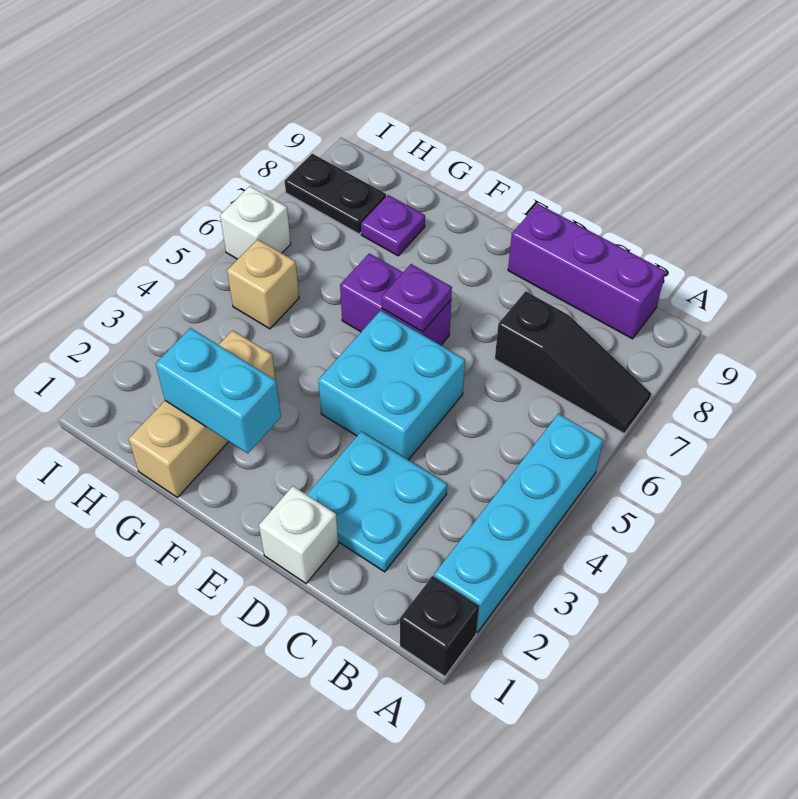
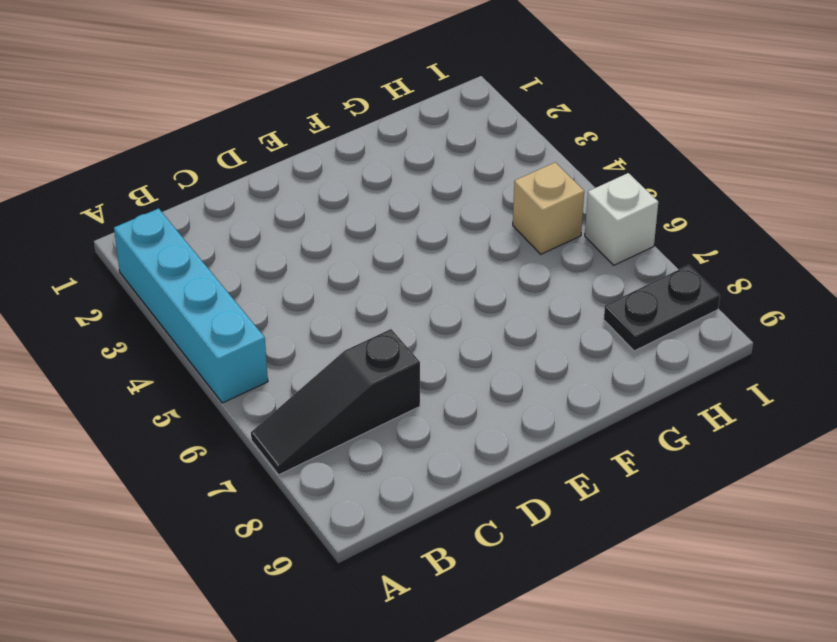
none -> black 1x1 brick [400,576,479,676]
none -> purple 1x3 brick [508,204,666,339]
none -> cyan 2x2 plate [307,431,447,572]

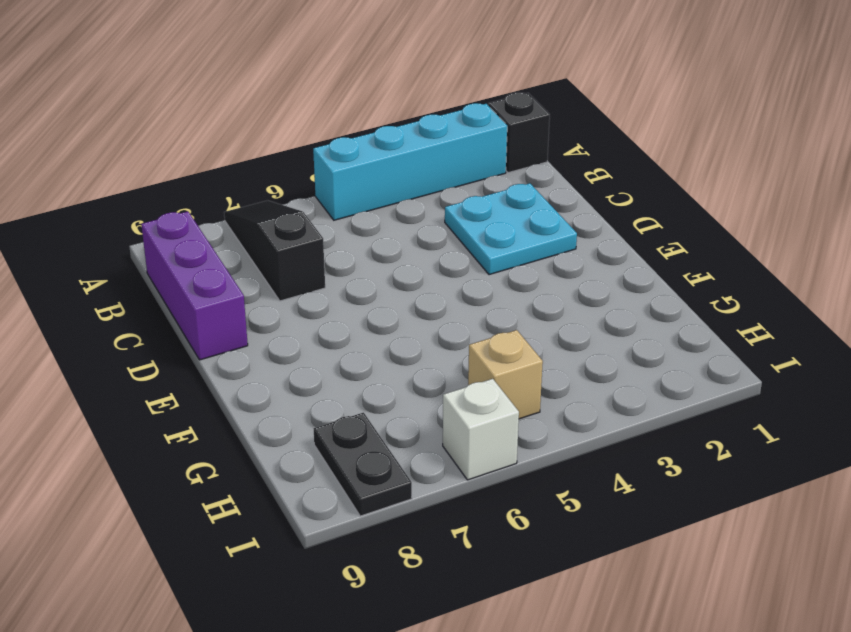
none -> white 1x1 brick [259,486,338,583]
none -> cyan 2x2 brick [318,311,465,460]
none -> purple 1x2 brick [340,253,451,345]

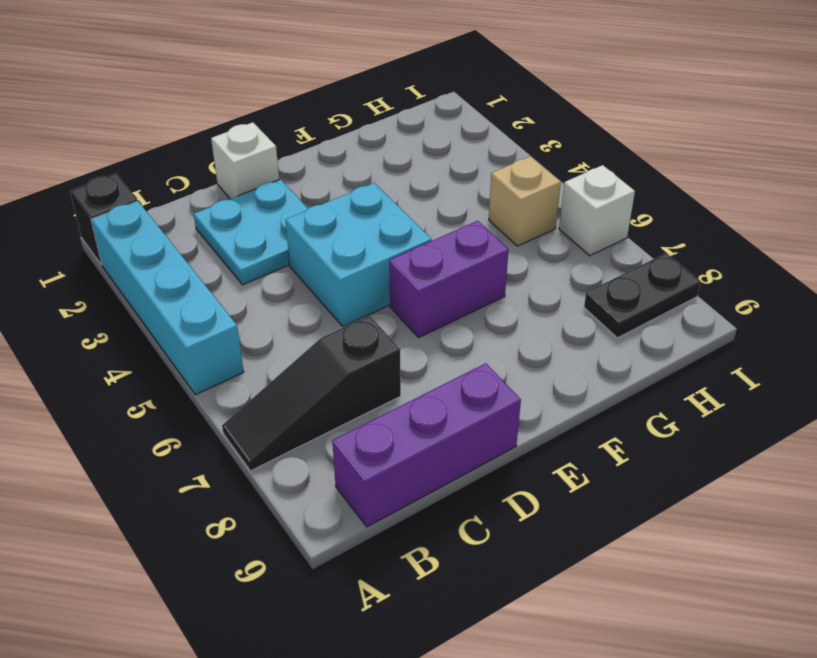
none -> tan 1x3 brick [128,330,275,497]
none -> purple 1x1 plate [361,195,425,256]
none -> purple 1x1 plate [382,264,452,332]

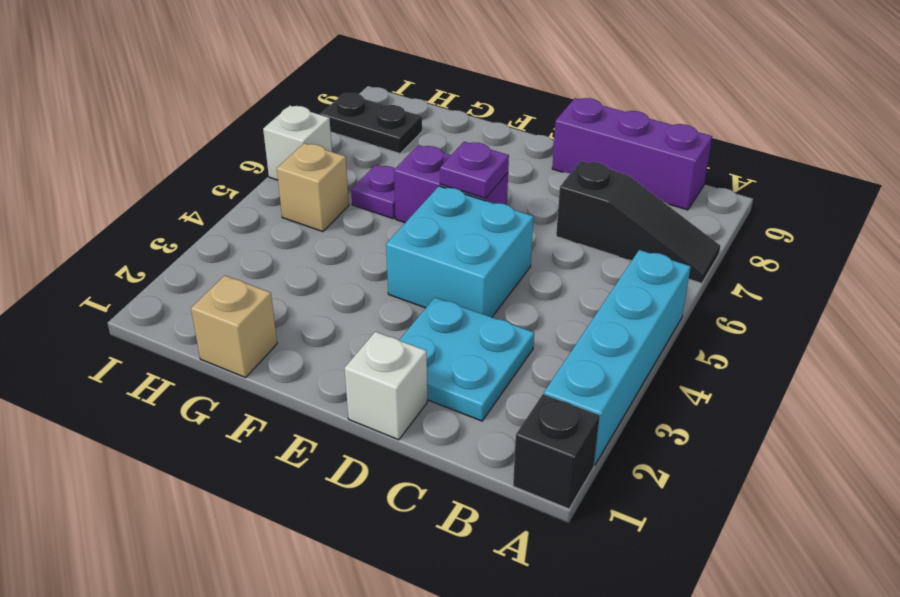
tan 1x1 brick [191,276,277,378] -> tan 1x3 brick [128,330,275,497]
purple 1x1 plate [351,165,396,219] -> purple 1x1 plate moved to [361,195,425,256]
none -> cyan 1x2 brick [156,328,281,453]

